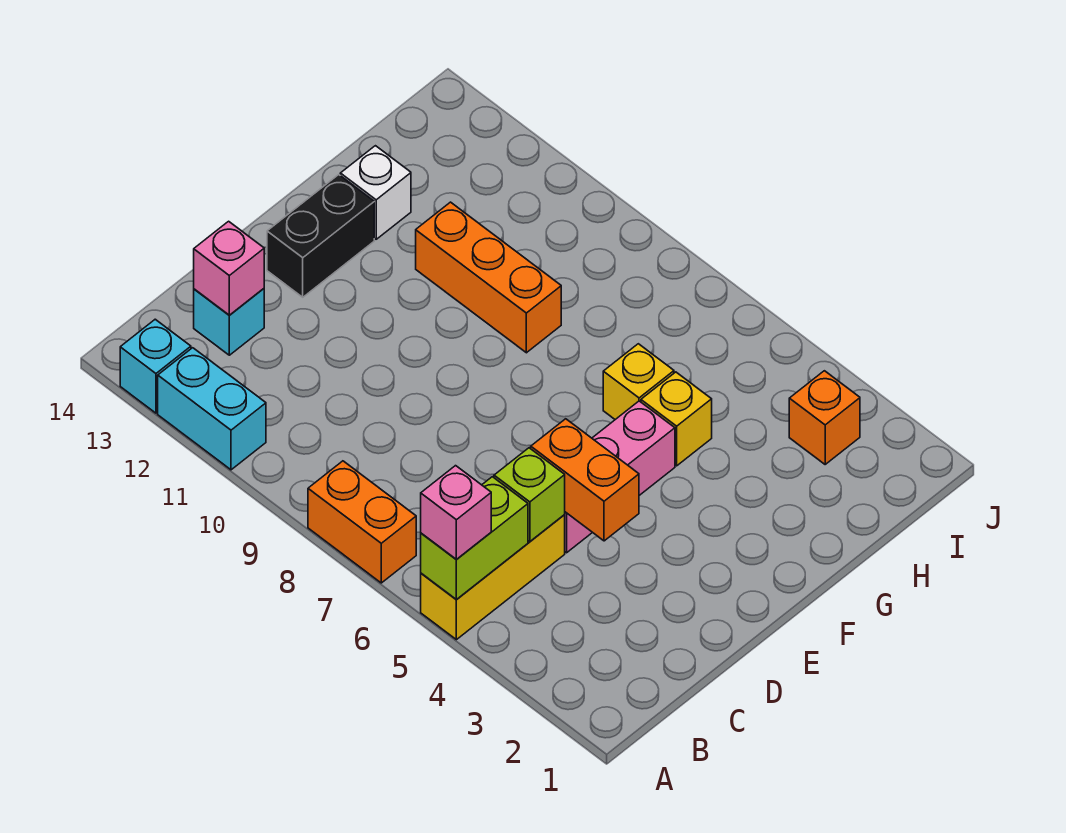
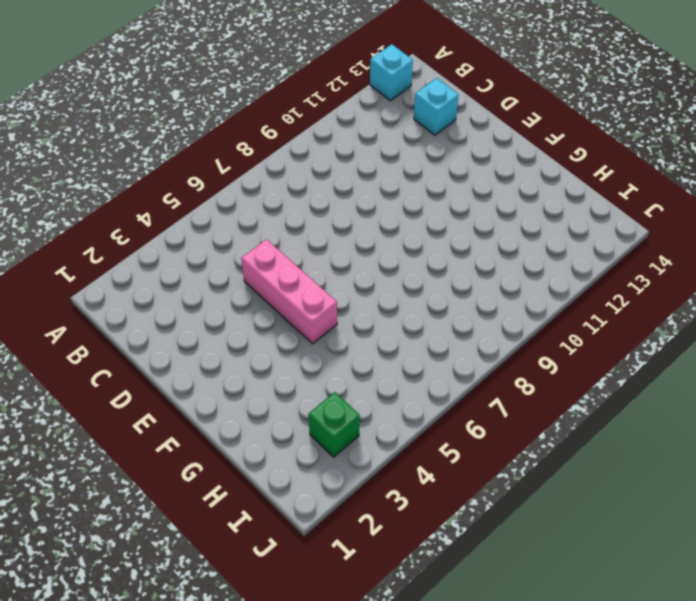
green 1x1 brick [309,392,360,457] -> orange 1x1 brick [789,371,860,464]
none -> yellow 1x3 brick [421,514,565,640]
none -> orange 1x2 brick [308,461,416,583]
none -> cyan 1x2 brick [158,348,266,470]

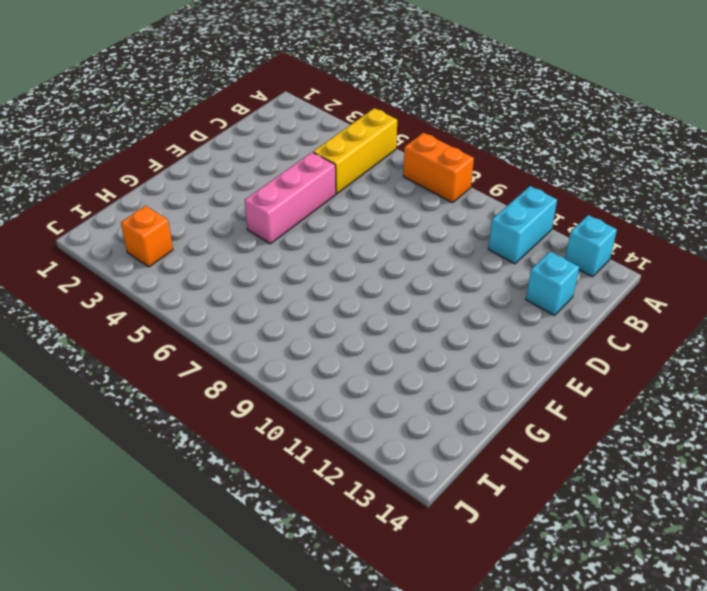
cyan 1x2 brick [488,186,557,264] -> cyan 1x2 brick turned to [158,348,266,470]
none -> black 1x2 brick [267,175,374,297]
none -> yellow 1x1 brick [641,372,712,466]
none -> yellow 1x1 brick [603,344,674,419]

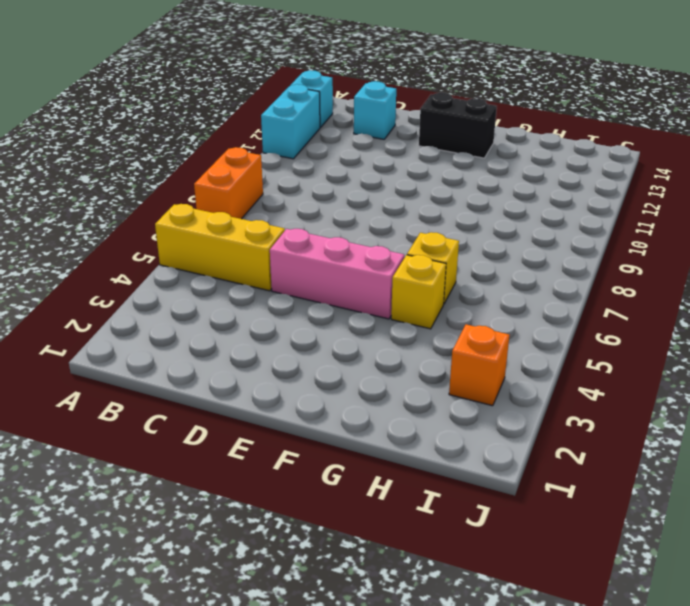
none -> orange 1x3 brick [416,202,561,353]
none -> white 1x1 brick [340,146,411,239]
none -> lime 1x2 brick [421,477,528,600]

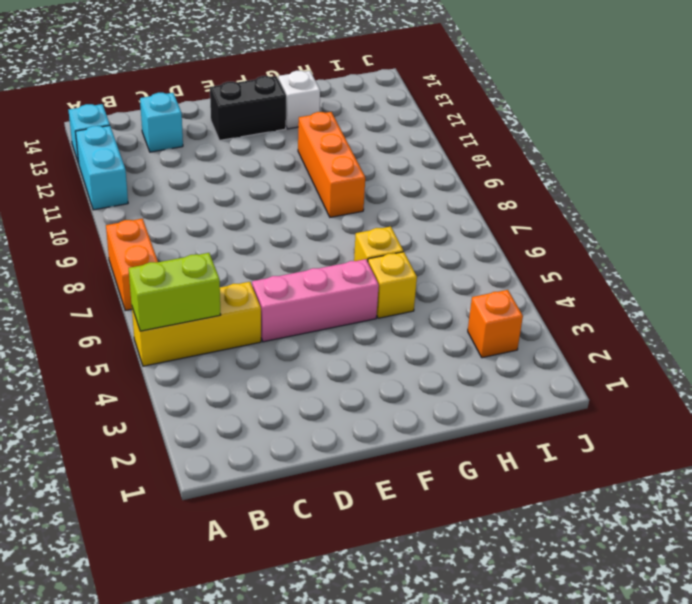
none -> lime 1x1 brick [494,448,565,542]
none -> pink 1x1 brick [194,221,264,315]
none -> orange 1x2 brick [531,419,639,541]

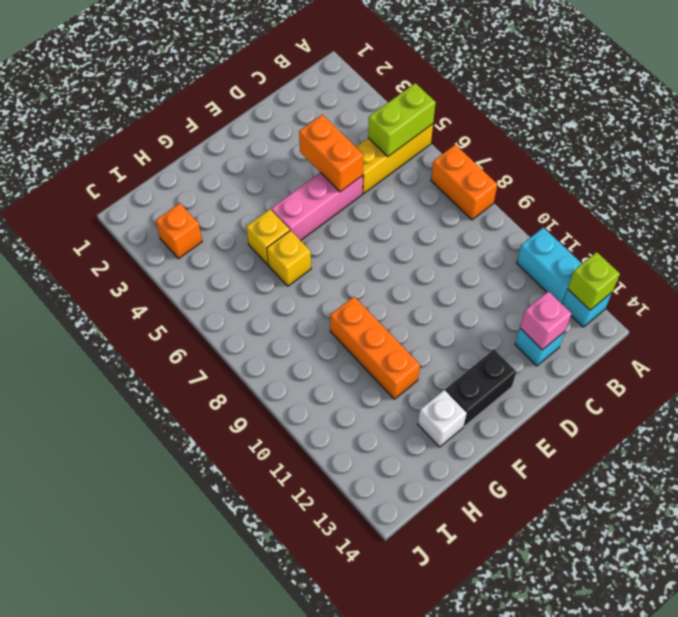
lime 1x1 brick [568,252,620,310] -> lime 1x1 brick moved to [494,448,565,542]
none -> pink 1x1 brick [421,466,491,560]

